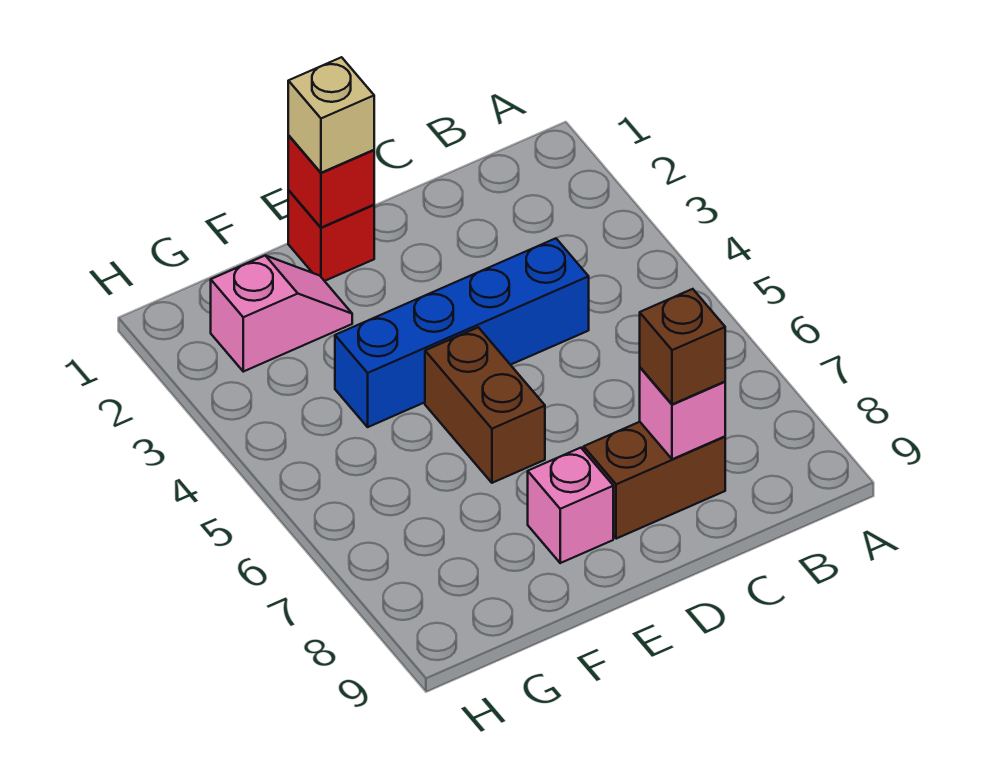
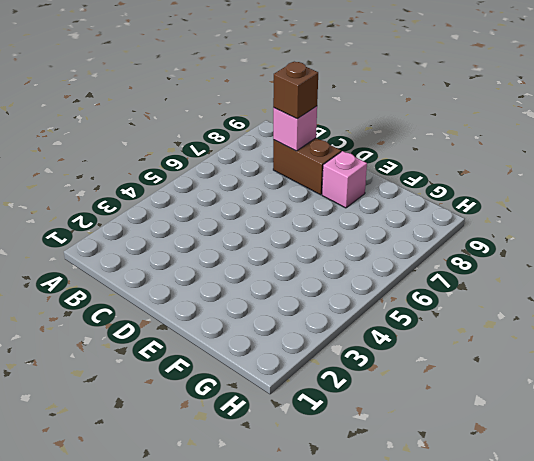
none -> blue 1x4 brick [335,238,589,427]
none -> red 1x1 brick [288,190,374,281]

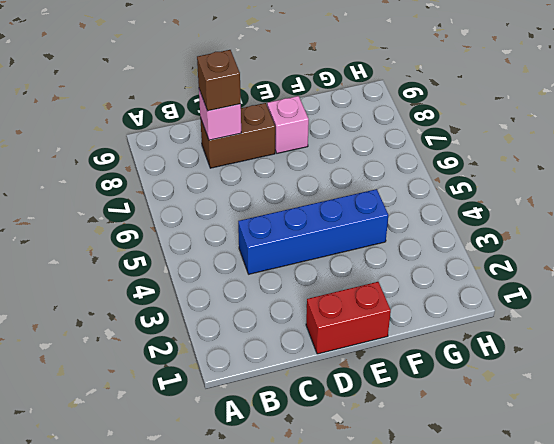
red 1x2 brick [306,282,391,354] -> red 1x1 brick [288,190,374,281]
none -> brown 1x2 brick [425,327,545,483]
none -> pink 1x2 slope [211,255,352,372]

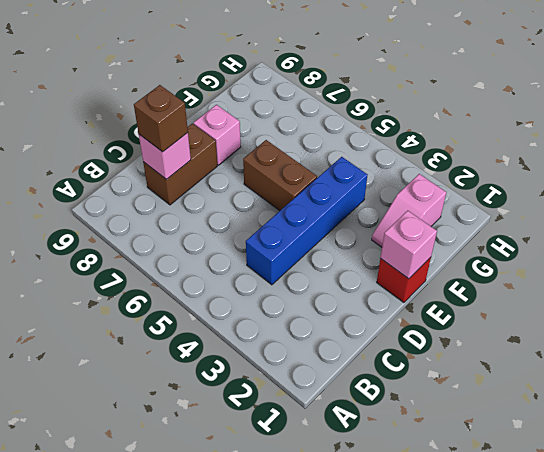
pink 1x1 brick [380,211,437,279] -> red 1x1 brick [288,136,374,228]
none -> tan 1x1 brick [288,57,374,173]

